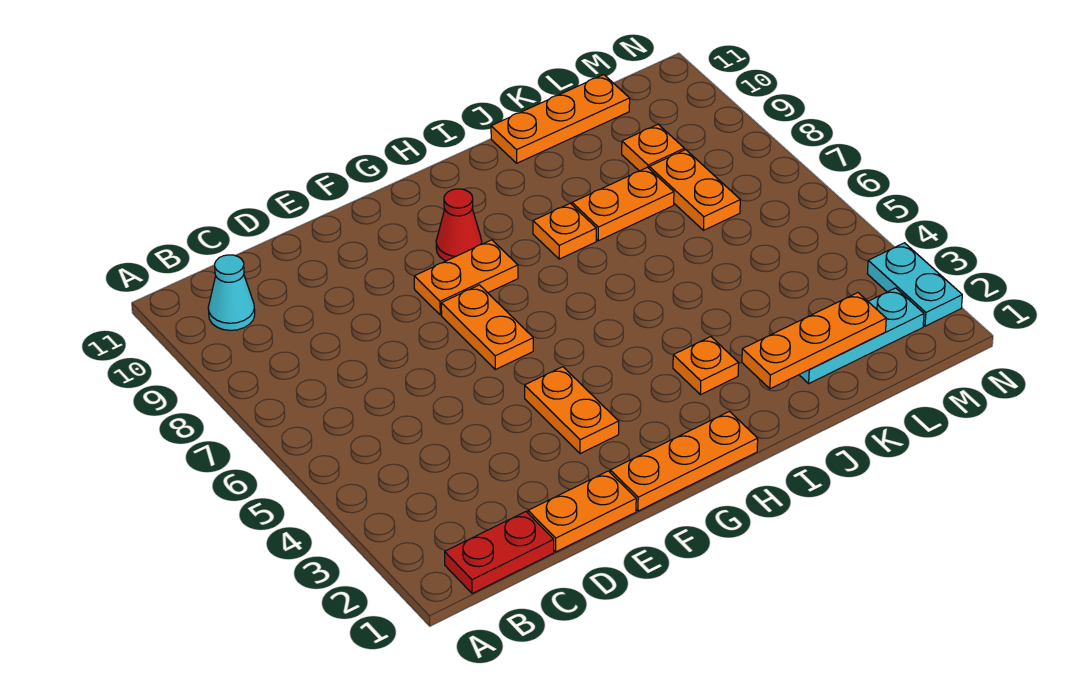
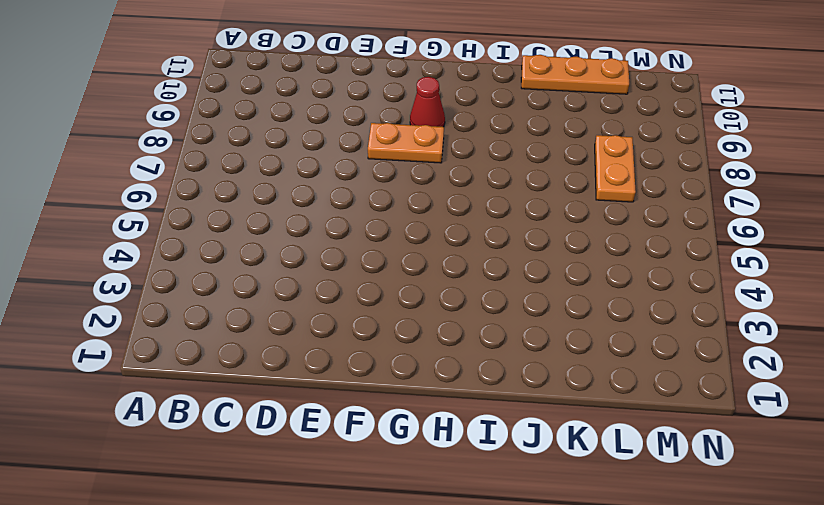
none -> red 1x2 plate [445,512,554,594]
none -> cyan 1x1 cone [208,255,255,330]
none -> orange 1x2 plate [528,471,636,552]

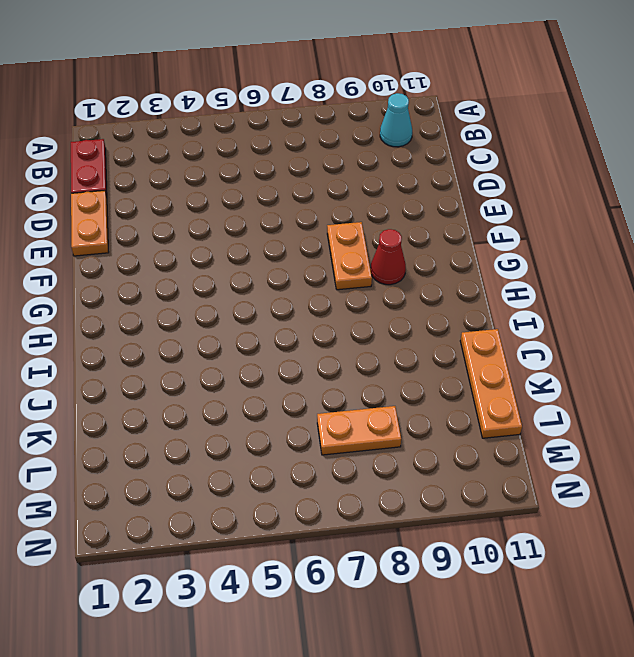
none -> orange 1x3 plate [610,411,758,511]
none -> orange 1x2 plate [525,367,619,454]
none -> orange 1x2 plate [441,285,533,369]

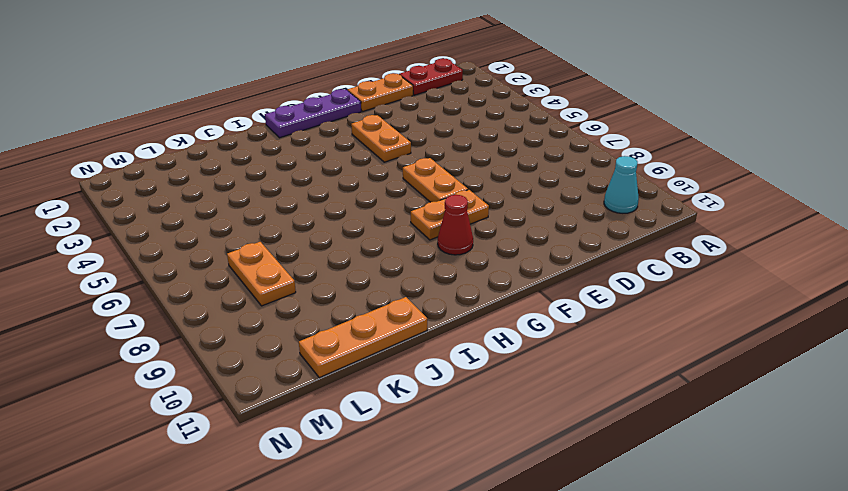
purple 1x3 plate [265,89,361,138] -> orange 1x3 plate [610,411,758,511]
none -> orange 1x1 plate [673,337,739,395]
none -> orange 1x1 plate [533,203,596,259]
none -> orange 1x2 plate [572,167,674,241]

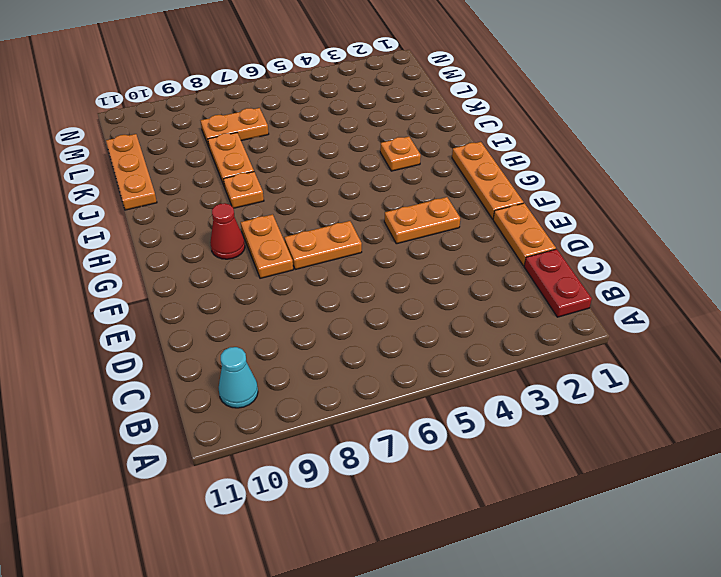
none -> cyan 1x3 plate [799,288,924,383]
none -> orange 1x1 plate [622,125,684,171]
none -> cyan 1x2 plate [867,243,962,326]

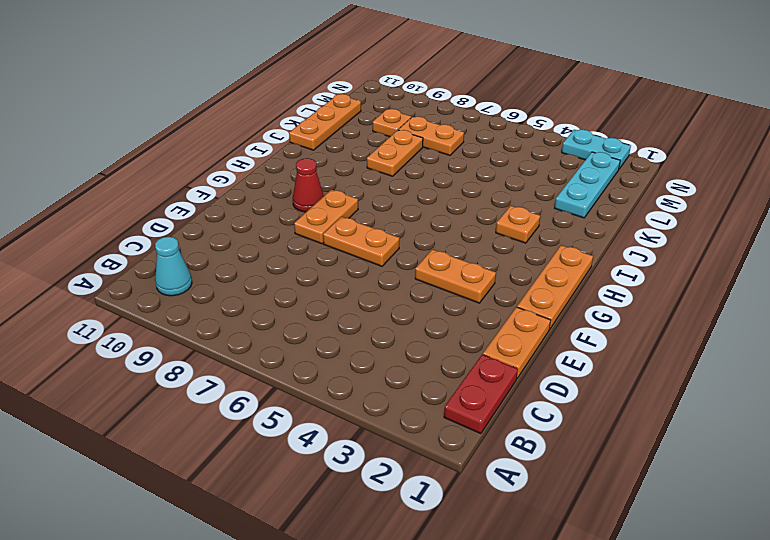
none -> orange 1x1 plate [533,203,596,259]
none -> orange 1x3 plate [742,293,886,389]

